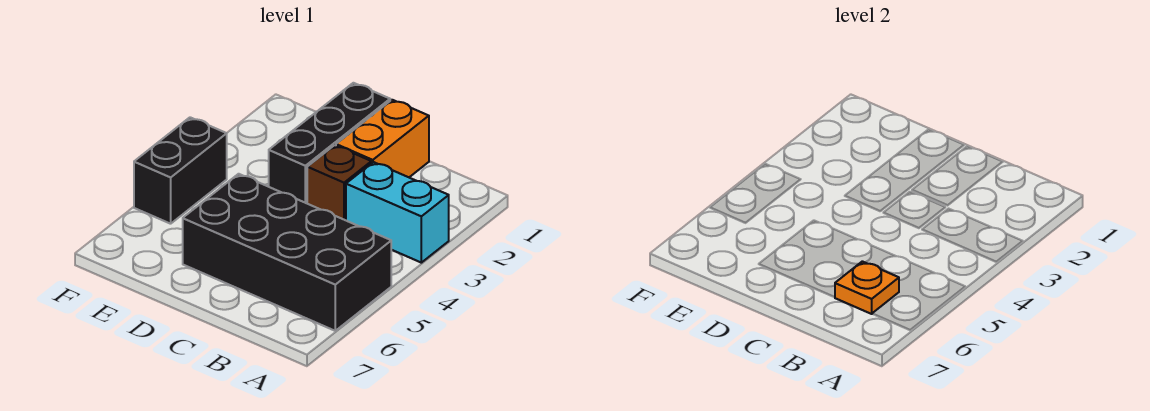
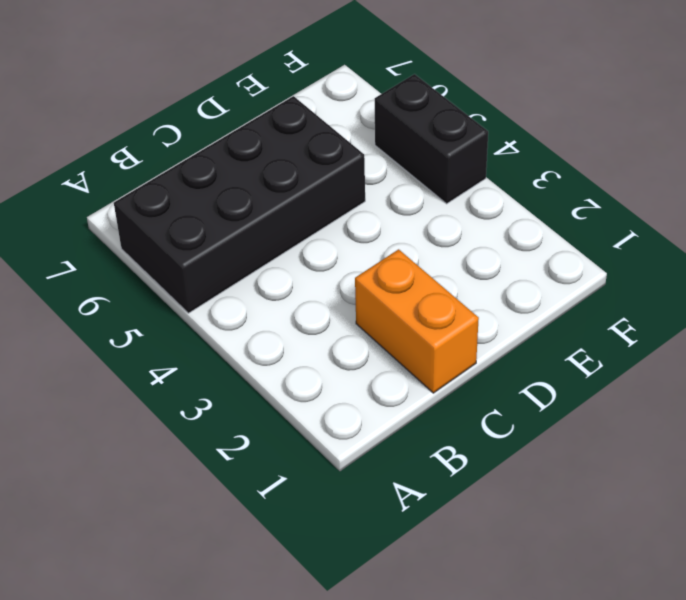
none -> cyan 1x2 brick [346,162,449,263]
none -> brown 1x1 brick [307,145,371,220]

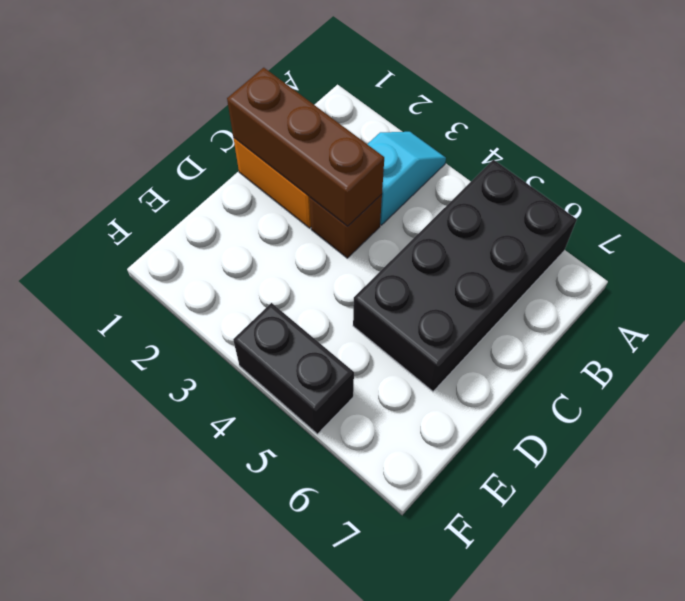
cyan 1x2 slope [367,132,446,225] -> cyan 1x2 brick [346,162,449,263]
brown 1x3 brick [227,68,384,226] -> none
none -> black 1x3 brick [269,83,390,203]
none -> orange 1x1 plate [835,261,899,314]

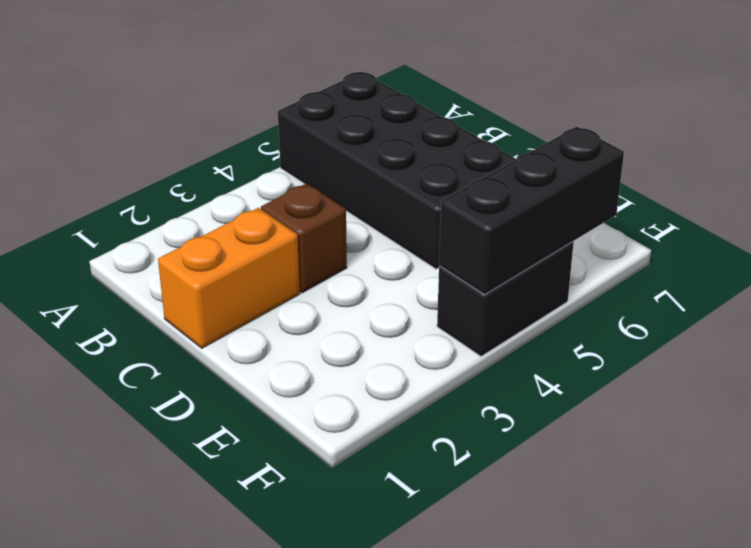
black 1x3 brick [439,127,624,295] -> black 1x3 brick moved to [269,83,390,203]
none -> cyan 1x2 brick [346,162,449,263]
none -> orange 1x1 plate [835,261,899,314]

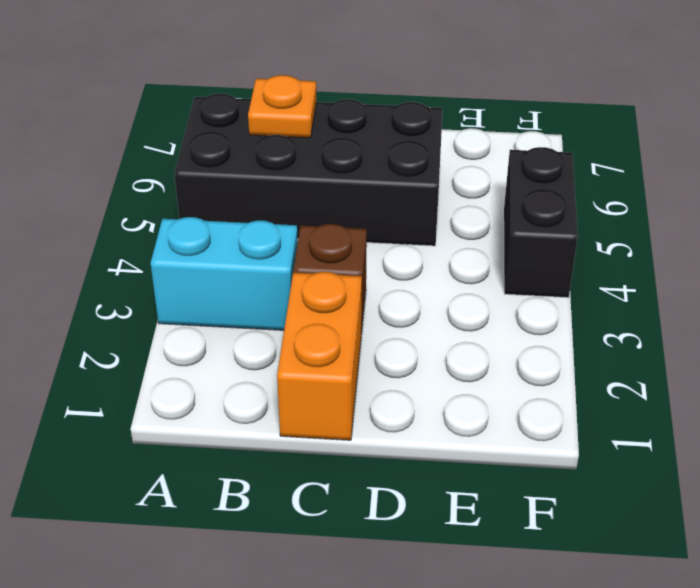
none -> black 1x3 brick [269,83,390,203]

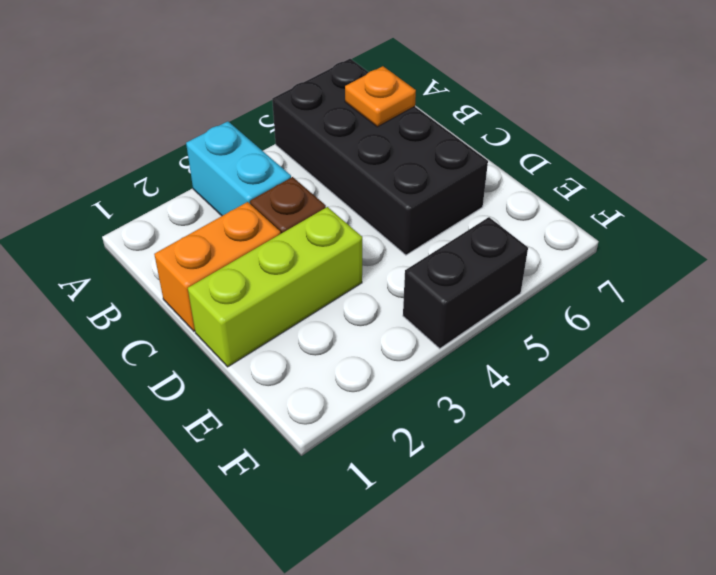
lime 1x3 brick [188,207,362,367] -> black 1x3 brick [269,83,390,203]

